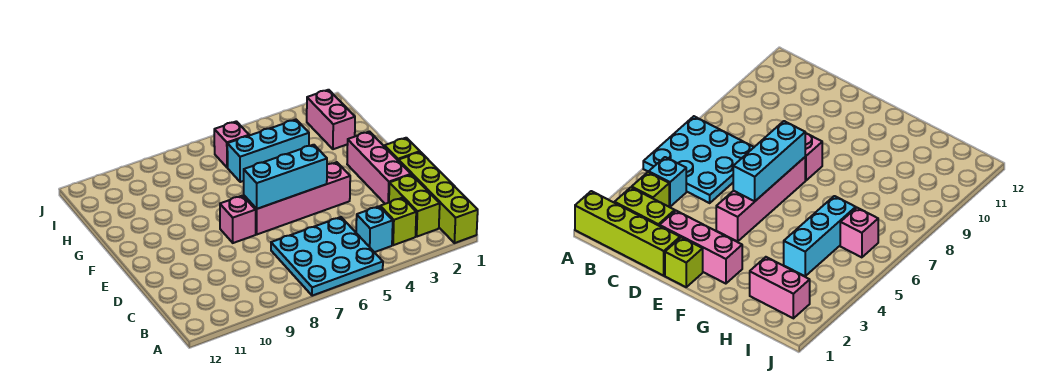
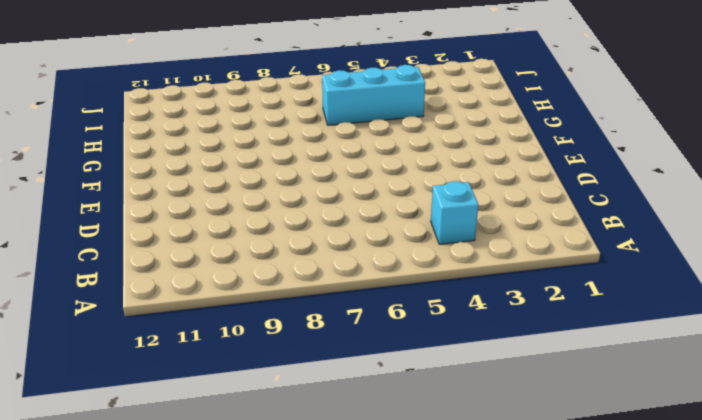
none -> lime 1x4 brick [399,152,478,243]
none -> cyan 3x3 plate [271,217,383,296]
none -> lime 1x2 brick [389,175,440,237]

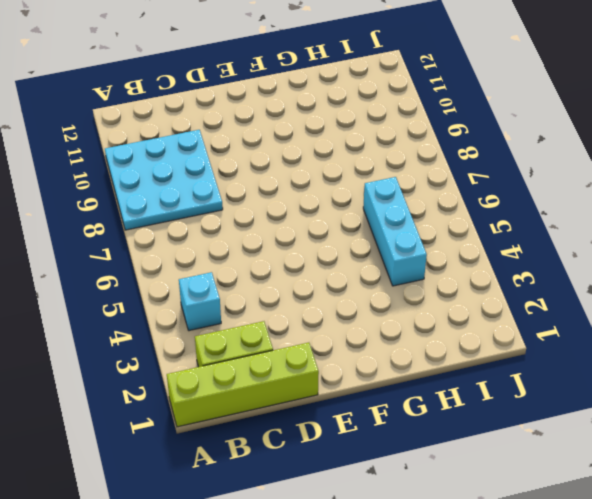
cyan 3x3 plate [105,130,223,230] -> cyan 3x3 plate moved to [271,217,383,296]
none -> lime 1x1 brick [380,198,416,245]
none -> pink 1x3 brick [347,132,411,204]
none -> lime 1x1 brick [385,138,420,161]

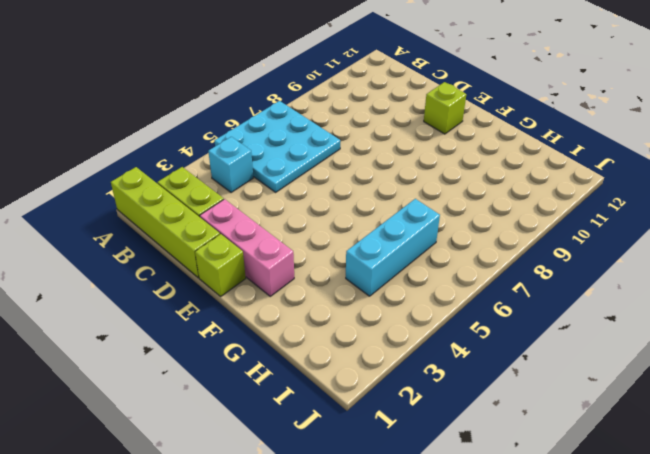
lime 1x1 brick [424,82,466,134] -> lime 1x1 brick moved to [380,198,416,245]
none -> pink 1x4 brick [244,162,350,234]
none -> pink 1x1 brick [220,196,256,243]
none -> pink 1x2 brick [307,90,355,149]

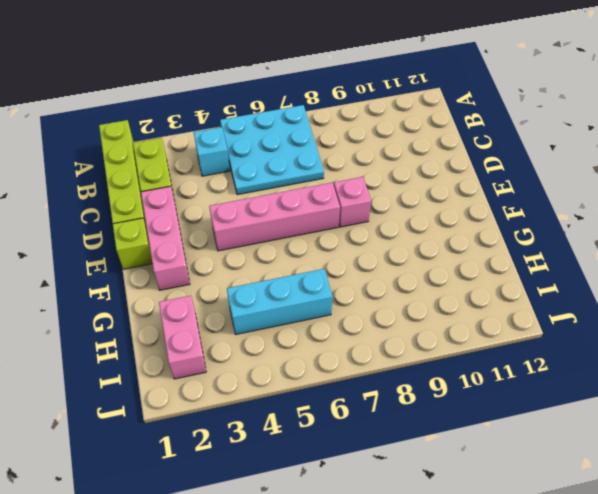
none -> lime 1x1 brick [380,198,416,245]
none -> pink 1x1 brick [214,121,249,168]
none -> cyan 1x3 brick [244,145,327,209]

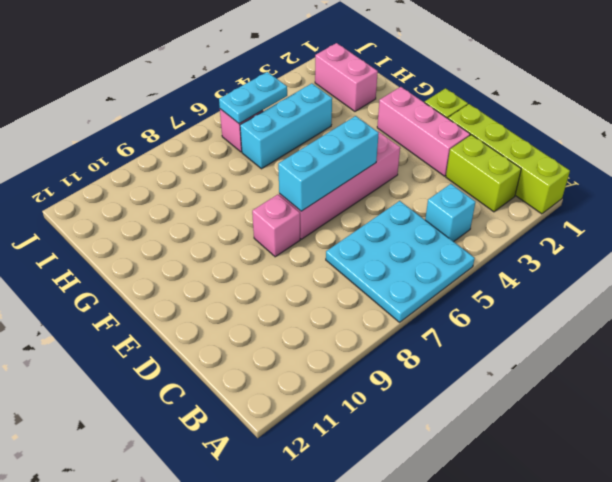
cyan 1x2 plate [219,72,287,124] -> none
none -> lime 1x1 brick [380,198,416,245]

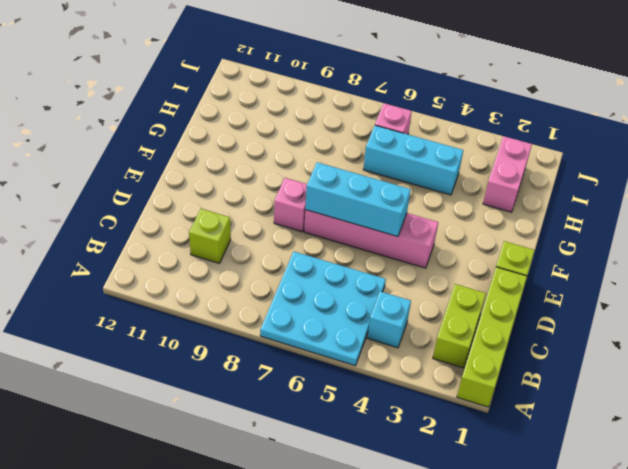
lime 1x1 brick [189,209,231,263] -> lime 1x1 brick moved to [380,198,416,245]
none -> pink 1x3 brick [347,132,411,204]

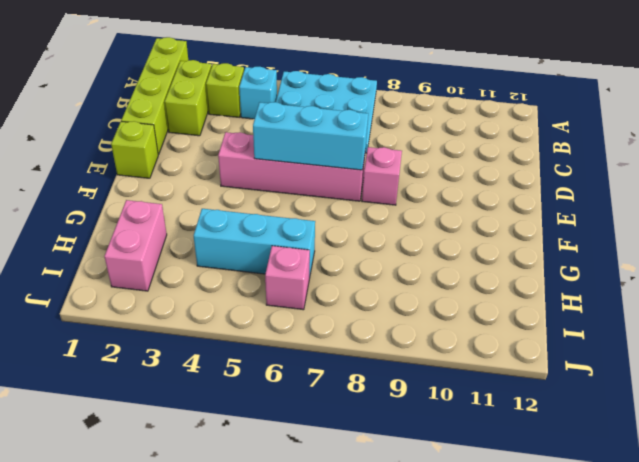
none -> pink 1x3 brick [347,132,411,204]

